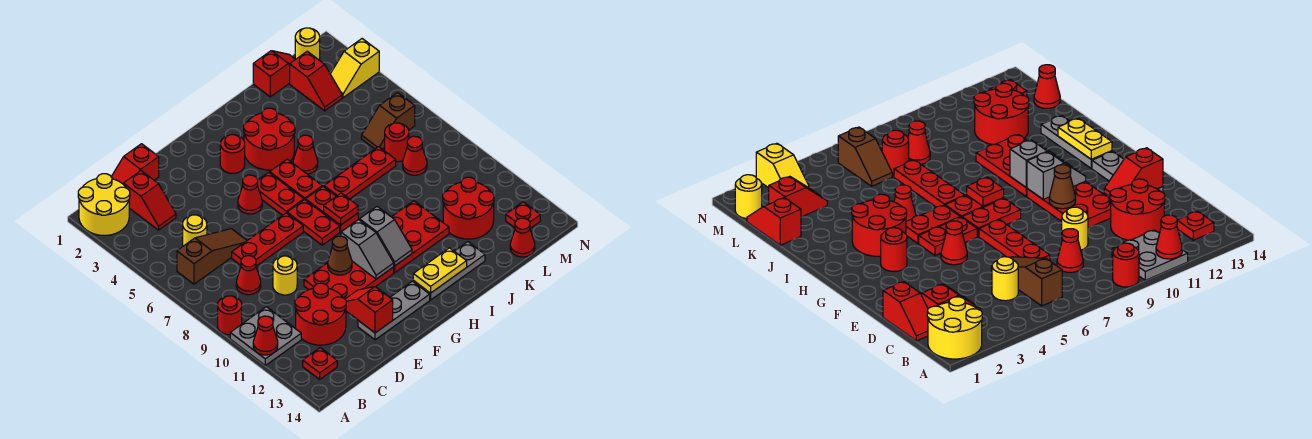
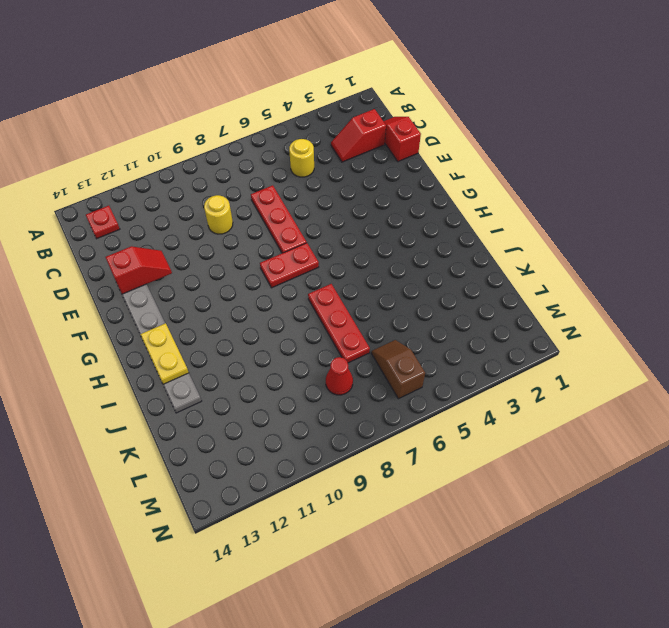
none -> yellow 2x2 round brick [78,174,130,236]
none -> red 1x1 round brick [218,296,242,335]
none -> grey 2x2 plate [230,307,301,365]
none -> brown 1x3 slope [177,229,247,284]

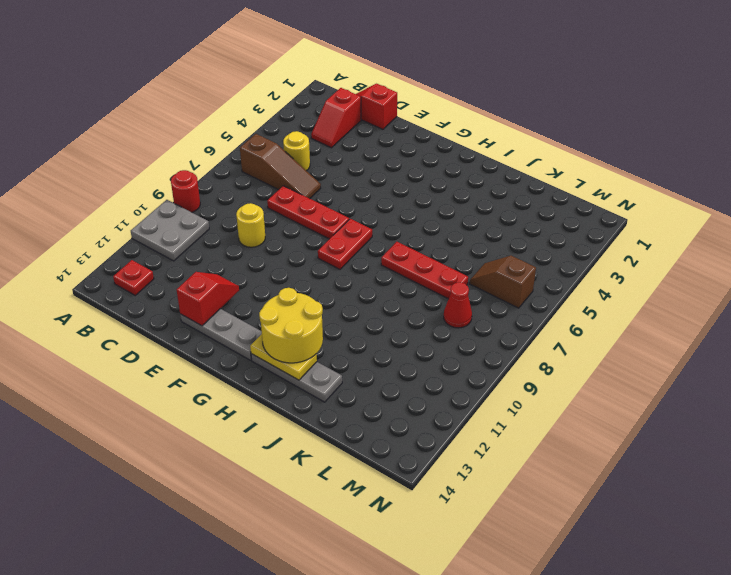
yellow 2x2 round brick [259,288,323,363] -> yellow 2x2 round brick moved to [78,174,130,236]
none -> red 1x1 cone [236,256,261,295]
none -> red 2x2 round brick [295,283,346,345]
none -> red 2x3 plate [304,261,394,299]
none -> red 1x1 cone [238,175,262,214]

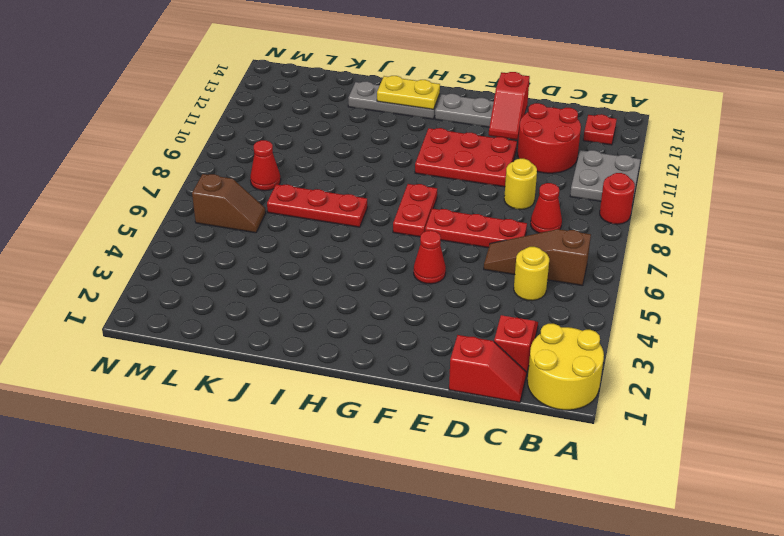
none -> red 1x1 round brick [220,135,245,173]
none -> red 1x2 plate [258,172,304,215]
none -> red 2x2 round brick [244,108,295,170]
none -> red 1x2 plate [270,159,322,200]

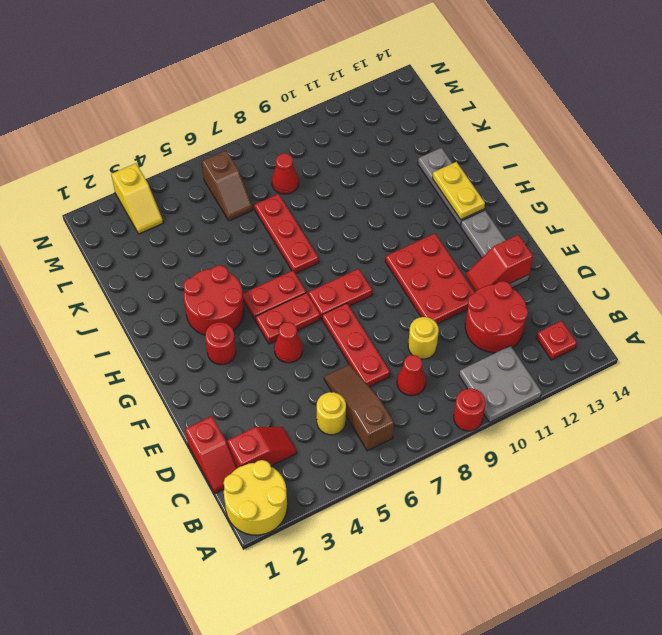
none -> red 1x2 plate [306,186,358,232]
none -> red 2x3 plate [392,201,449,273]
none -> red 1x1 cone [293,135,318,174]
none -> red 1x2 slope [253,51,296,97]

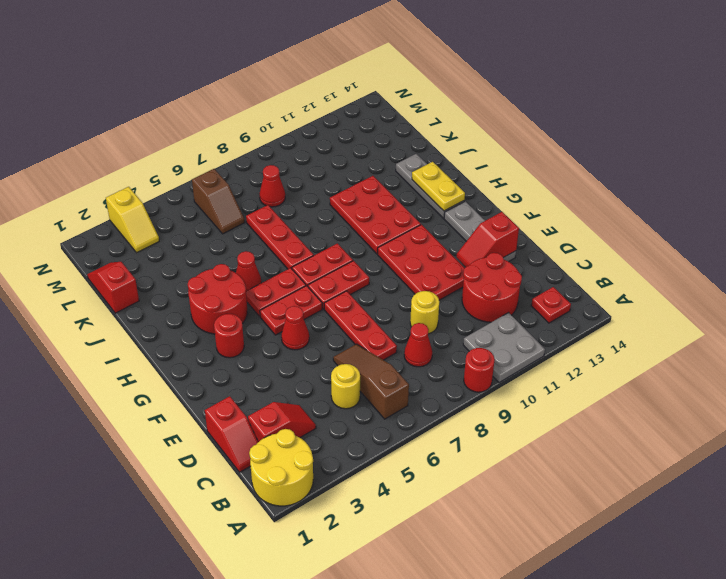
none -> red 2x2 round brick [443,177,494,239]
none -> red 1x2 slope [290,51,342,111]
none -> red 1x1 round brick [385,123,409,162]
none -> red 1x1 cone [510,218,535,257]

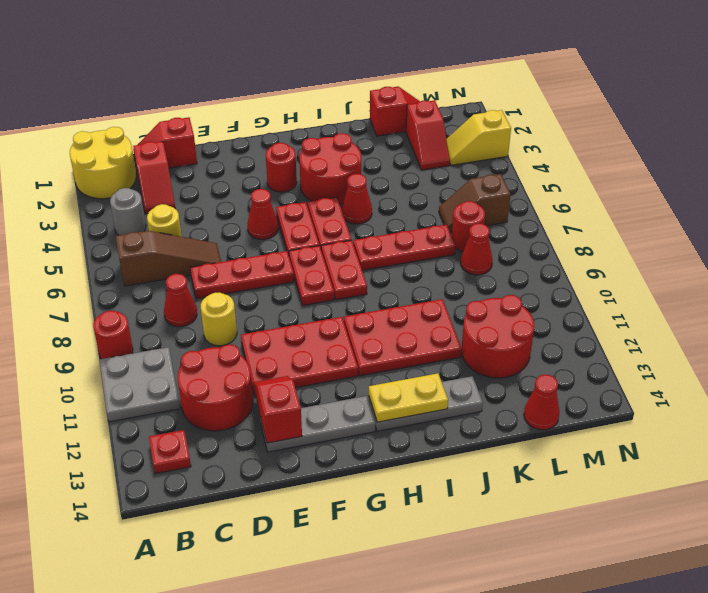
grey 1x1 round brick [110,188,146,235] -> none
none -> yellow 1x1 round brick [295,28,320,60]
none -> red 1x1 plate [506,202,540,228]
none -> red 1x1 cone [253,316,278,355]
none -> brown 1x1 cone [328,236,352,275]

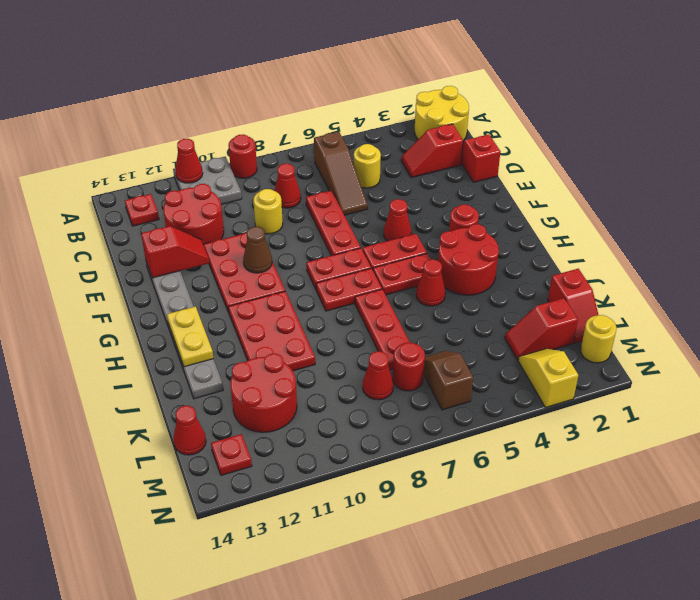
none -> grey 1x2 slope [341,220,394,279]
none -> red 1x1 plate [324,193,358,225]
none -> grey 1x2 slope [360,207,412,266]

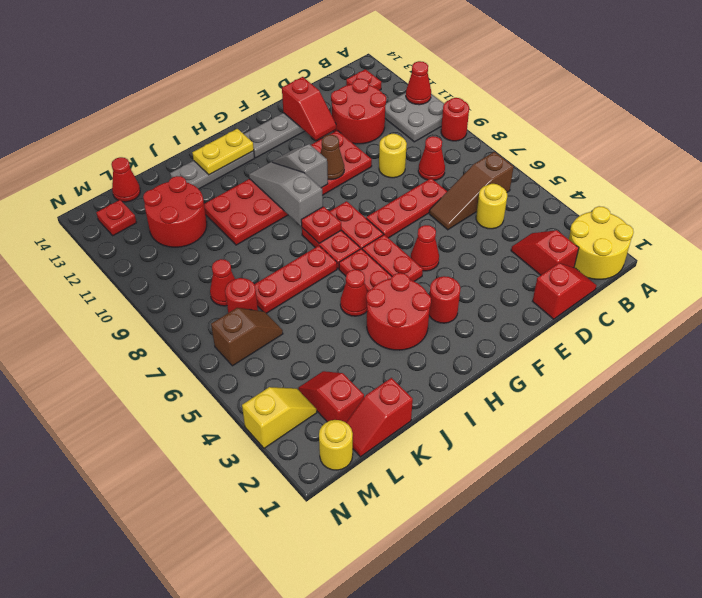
grey 1x3 slope [249,162,323,226] -> grey 1x2 slope [360,207,412,266]

